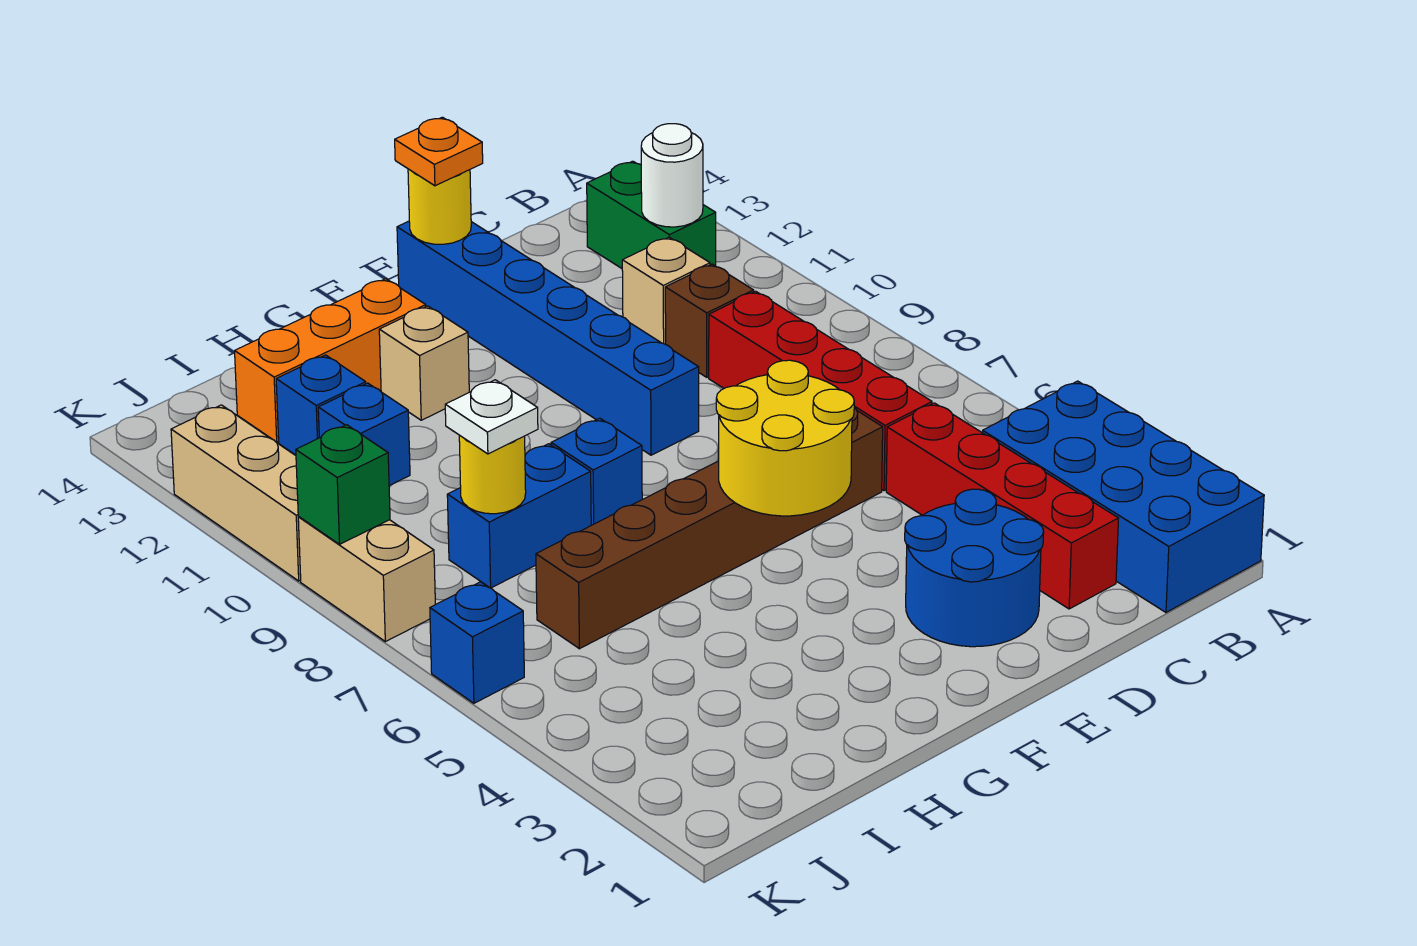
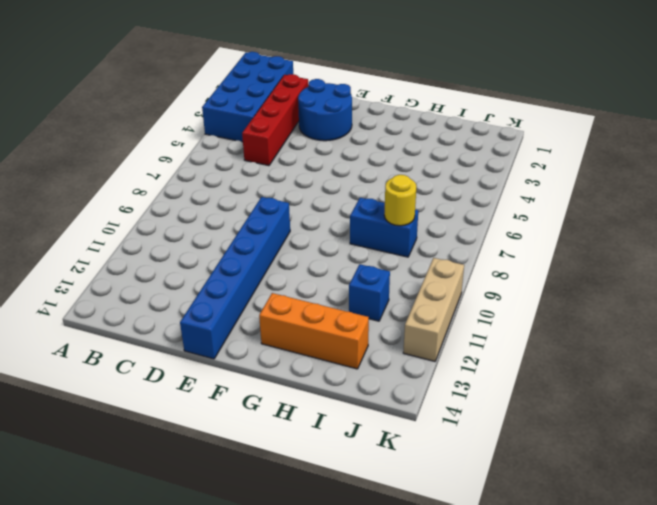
none -> green 1x2 brick [587,161,716,268]
none -> red 1x4 brick [709,291,932,491]
none -> brown 1x1 brick [665,264,754,377]

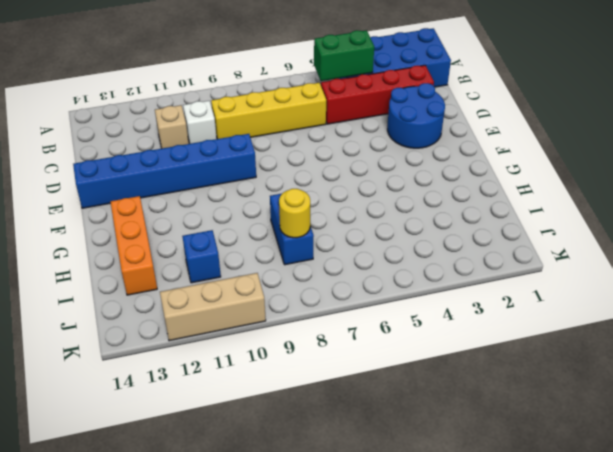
green 1x2 brick [314,30,374,81] -> green 1x2 brick moved to [587,161,716,268]
yellow 1x4 brick [211,83,326,139] -> red 1x4 brick [709,291,932,491]
white 1x1 brick [183,101,217,144] -> brown 1x1 brick [665,264,754,377]
none -> brown 1x6 brick [536,408,883,649]
none -> blue 1x1 brick [551,418,642,525]
none -> tan 1x1 brick [379,306,469,420]

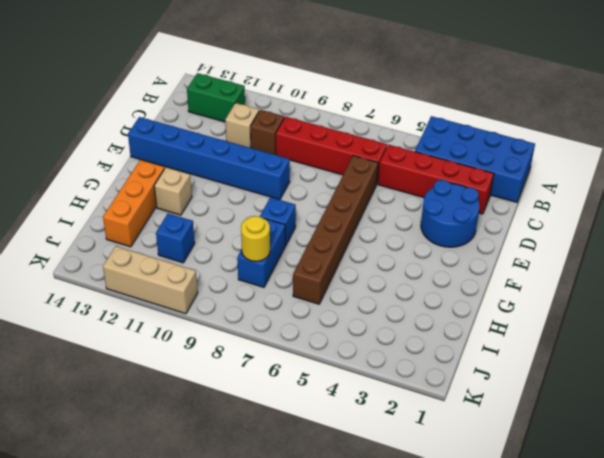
none -> blue 1x1 brick [276,355,366,455]
none -> blue 1x1 brick [430,582,524,703]
none -> tan 1x2 brick [298,517,435,642]

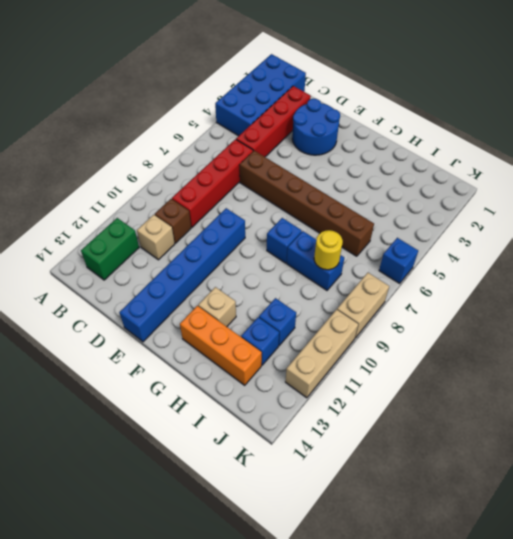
none -> white 1x1 round brick [641,124,703,227]
none -> yellow 2x2 round brick [716,360,854,516]
none -> yellow 1x1 round brick [408,169,471,244]

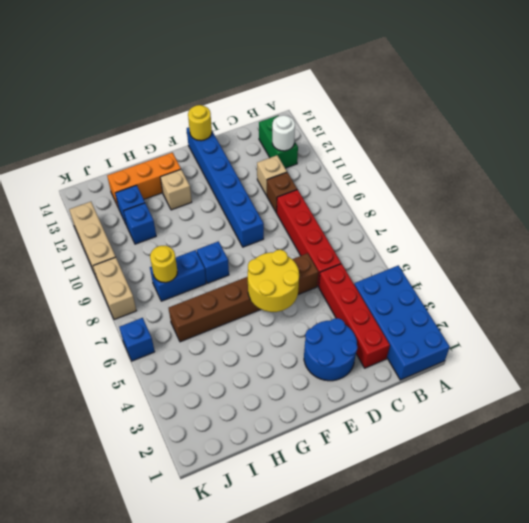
none -> green 1x1 brick [296,425,390,544]
none -> orange 1x1 plate [395,117,483,186]
none -> white 1x1 plate [445,380,538,454]

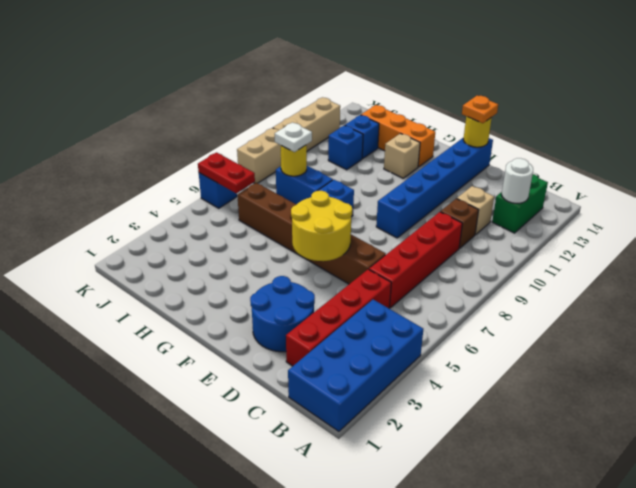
red 1x2 plate [198,153,255,194] -> none
none -> green 1x1 brick [296,425,390,544]

